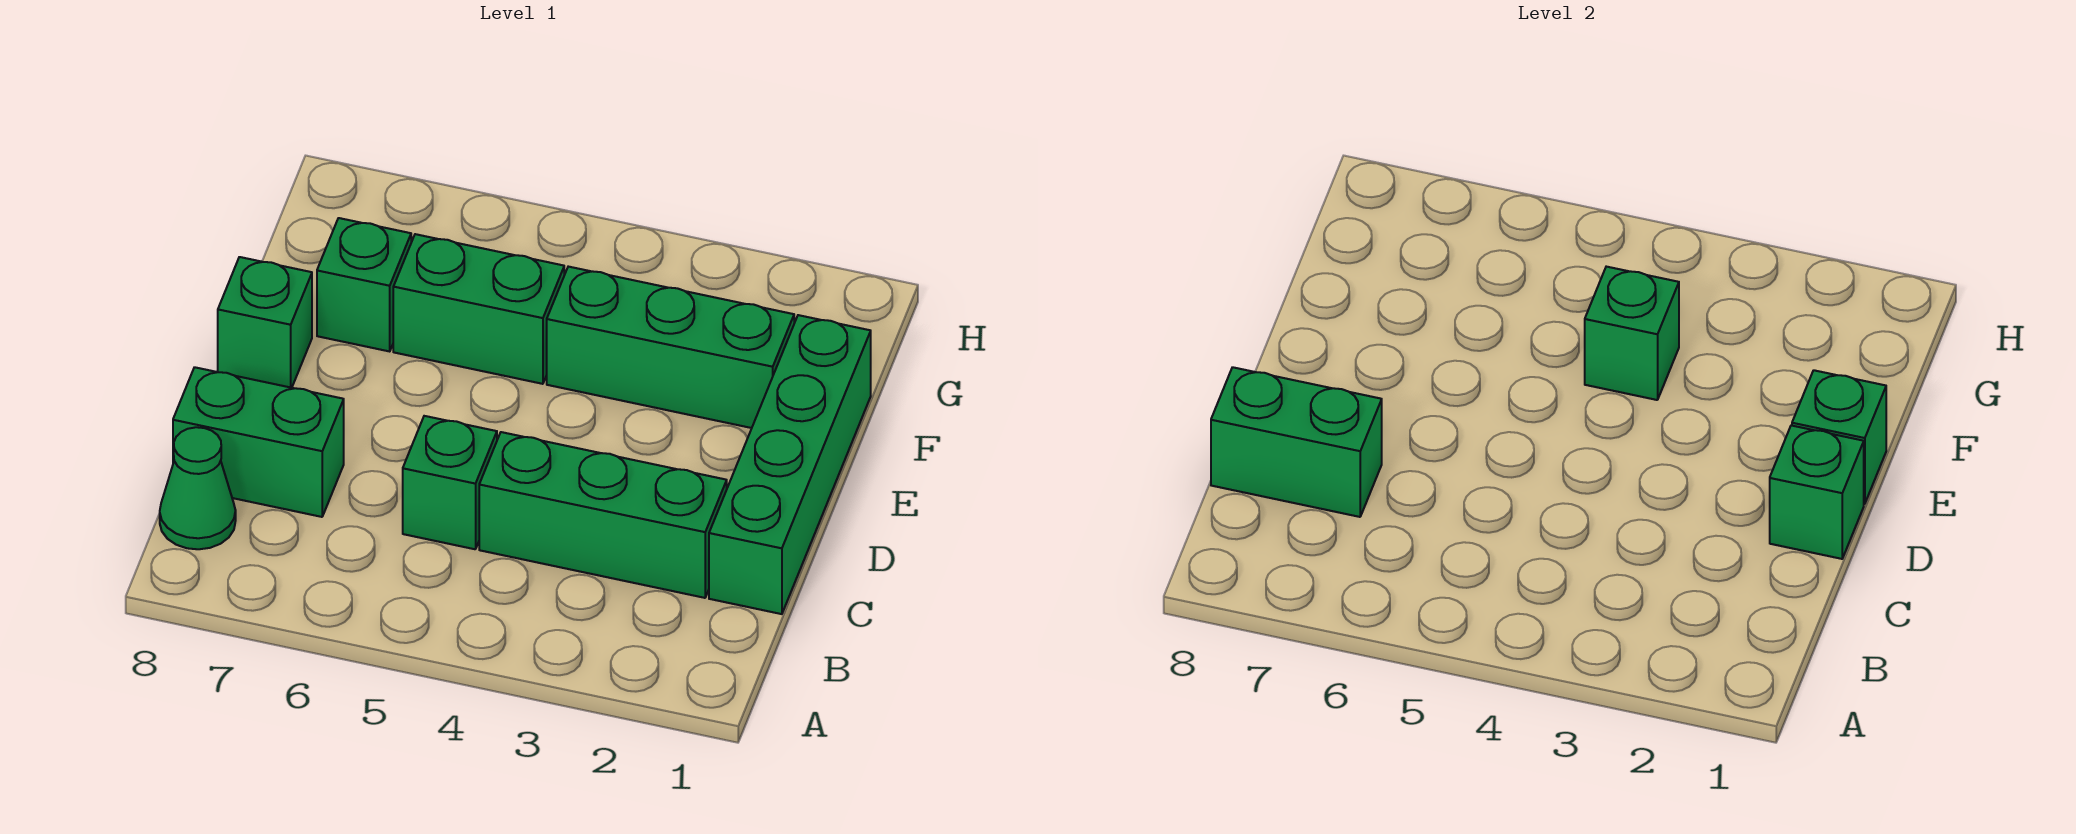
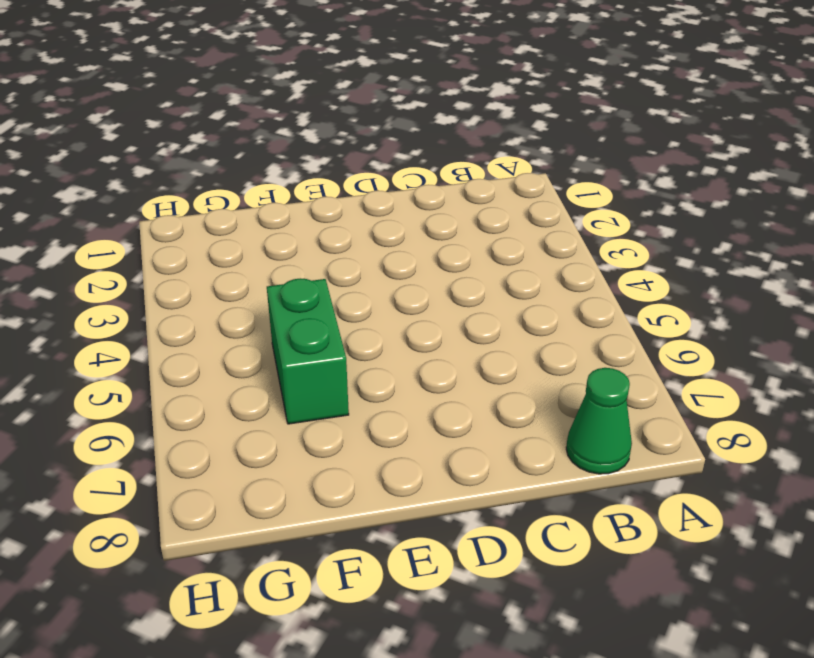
none -> green 1x4 brick [709,315,871,614]
none -> green 1x3 brick [479,432,727,598]
none -> green 1x1 brick [403,416,497,549]

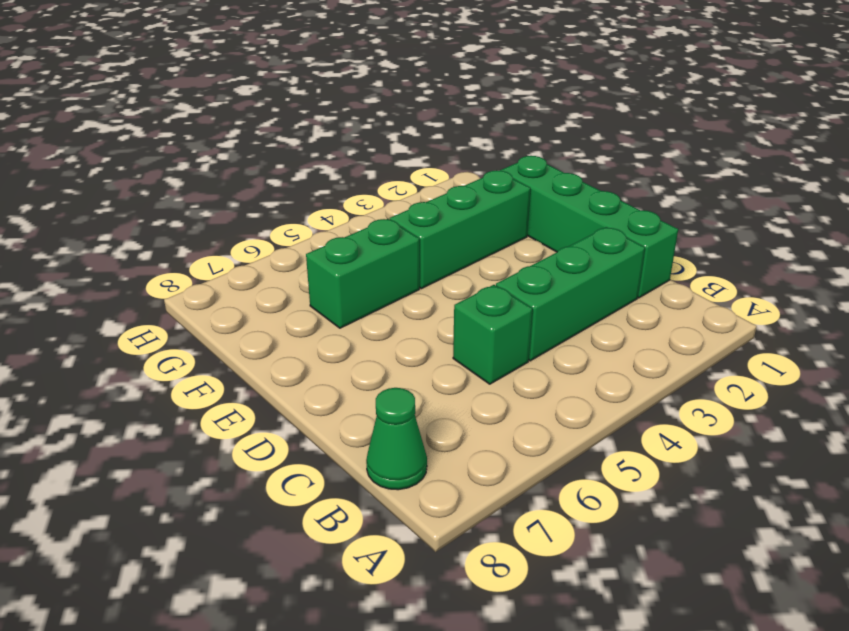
none -> green 1x2 brick [173,367,344,517]
none -> green 1x1 brick [218,257,312,388]
none -> green 1x1 brick [317,218,411,351]

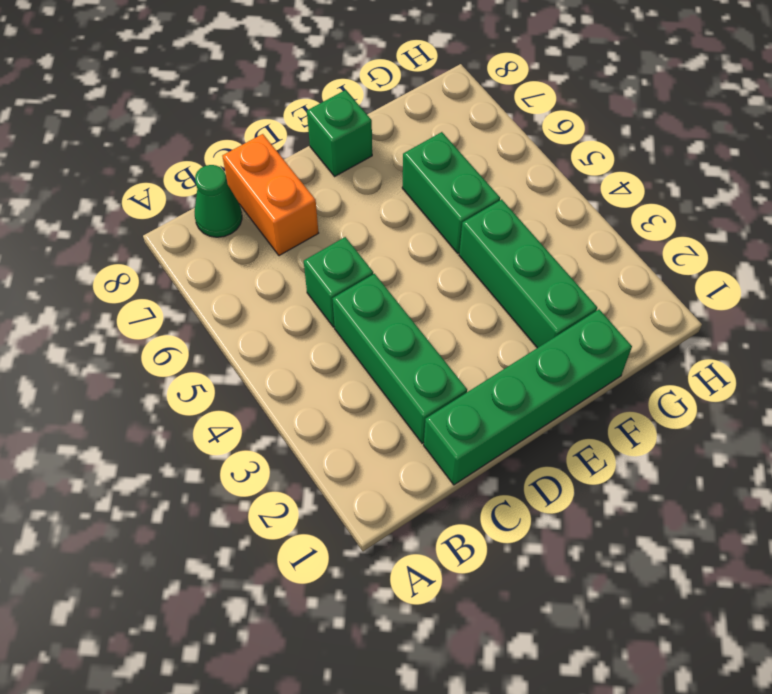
orange 1x2 brick [222,134,318,256] -> green 1x2 brick [173,367,344,517]
none -> green 1x1 brick [317,218,411,351]
none -> green 1x2 brick [1211,367,1382,517]
none -> green 1x1 brick [1770,425,1864,559]

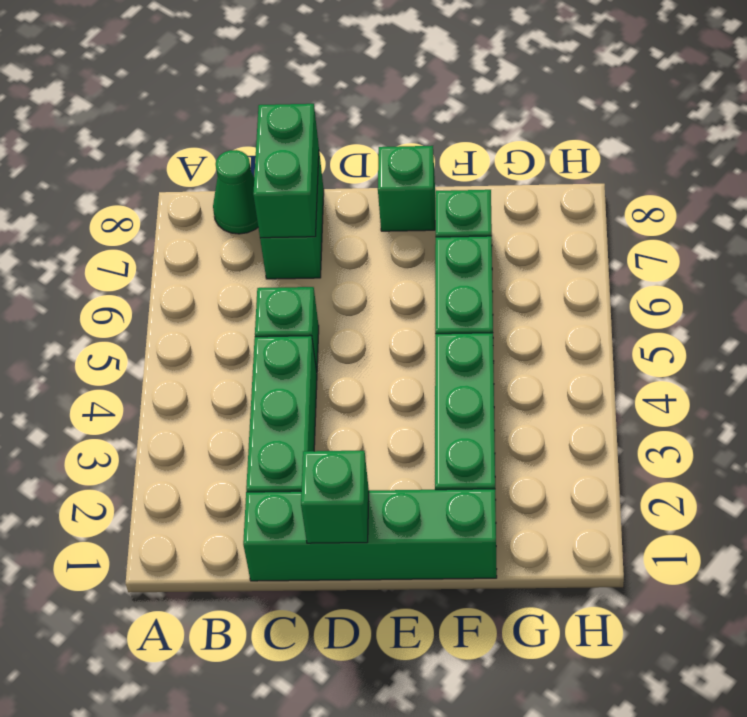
none -> green 1x1 brick [1792,370,1886,504]
none -> green 1x1 brick [1585,267,1679,400]

